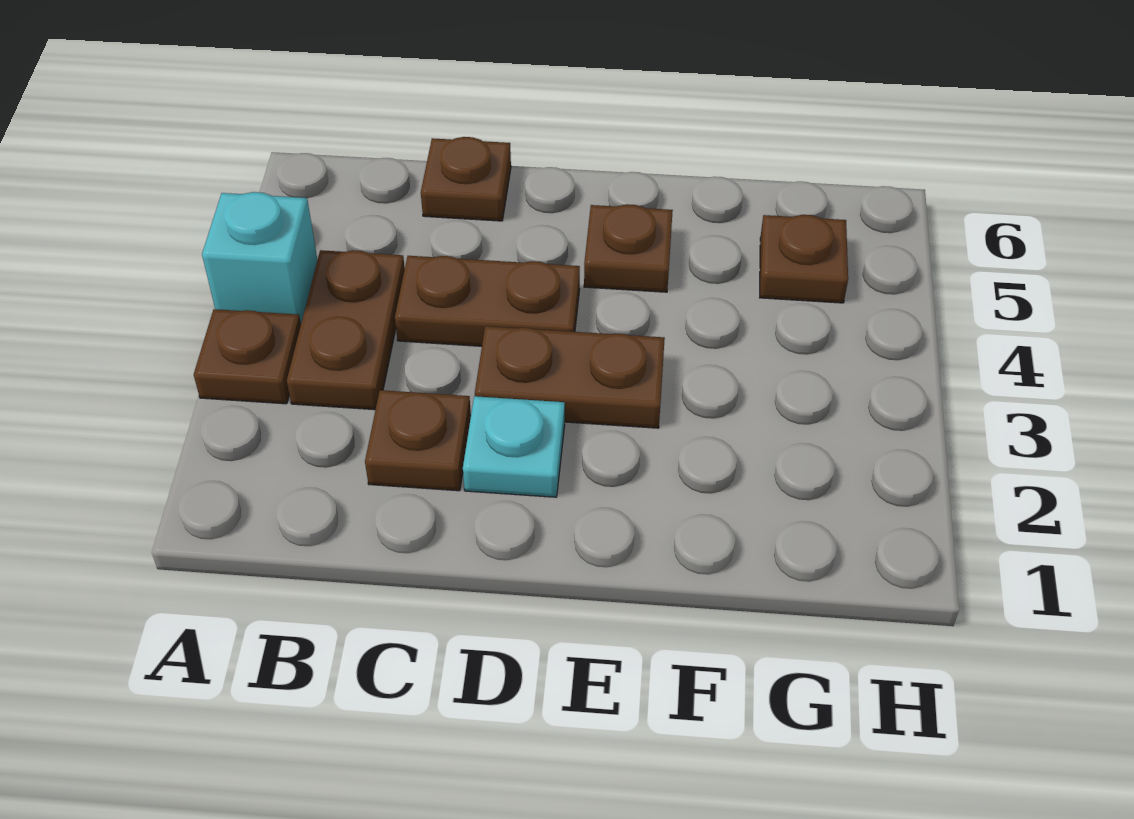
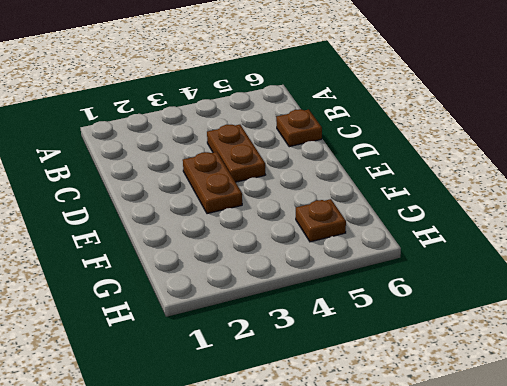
none -> brown 1x1 plate [194,309,301,404]
none -> cyan 1x1 brick [202,192,317,323]

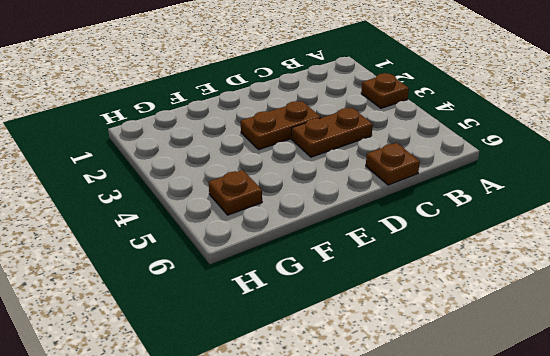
none -> cyan 1x1 brick [202,192,317,323]
none -> brown 1x2 plate [287,250,405,410]

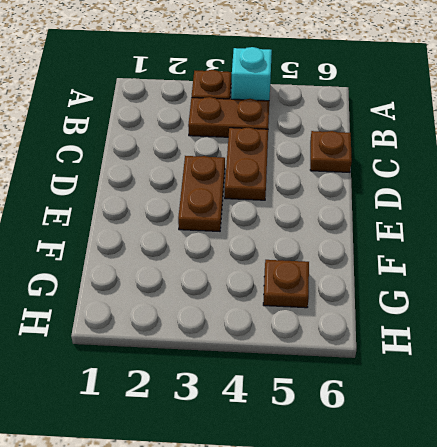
none -> brown 1x1 plate [365,390,471,491]
none -> cyan 1x1 plate [463,396,565,497]

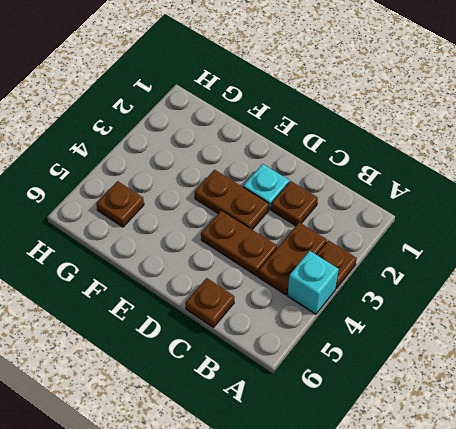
none -> brown 1x1 plate [584,204,673,292]

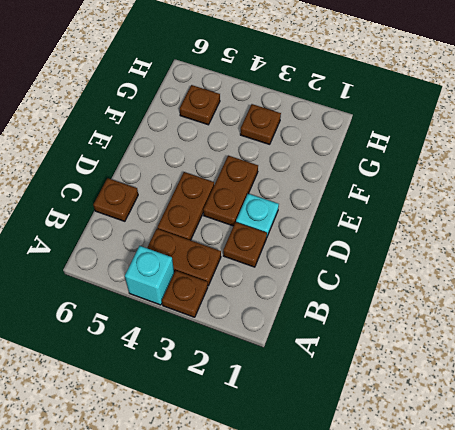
brown 1x1 plate [240,104,281,144] -> brown 1x1 plate moved to [584,204,673,292]

